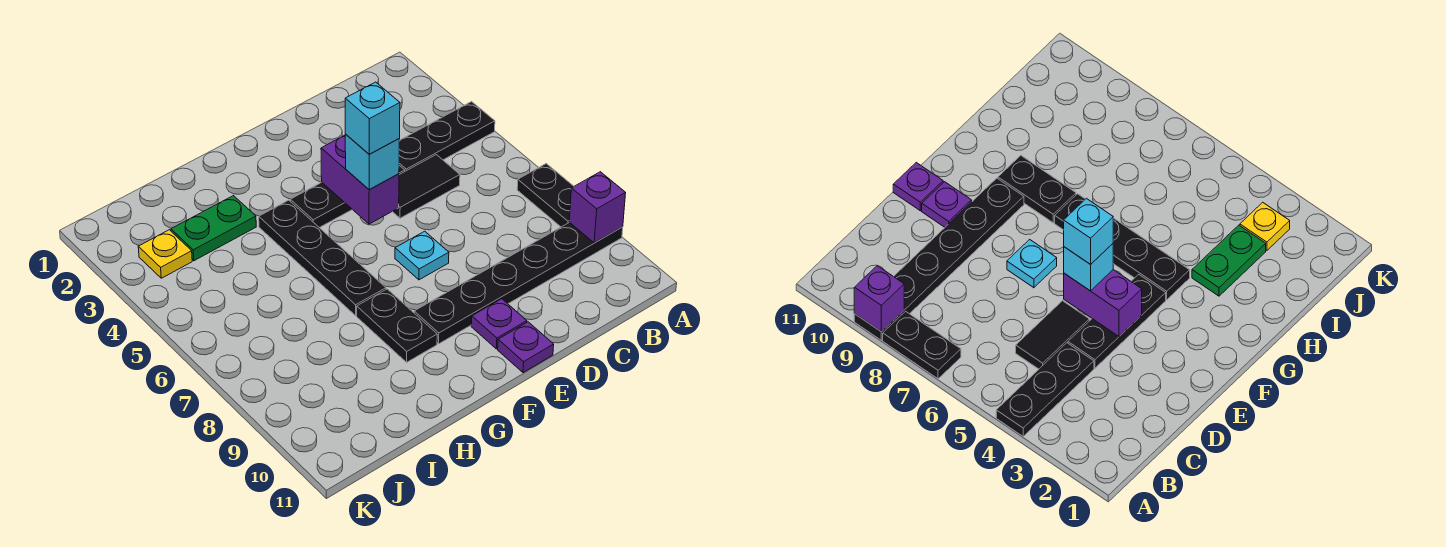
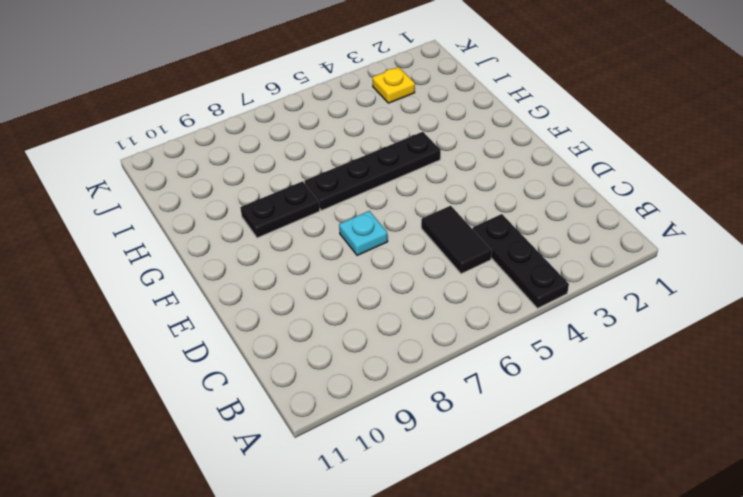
none -> black 1x2 plate [517,164,574,227]
none -> black 1x6 plate [414,222,623,344]
none -> black 1x3 plate [290,165,405,228]

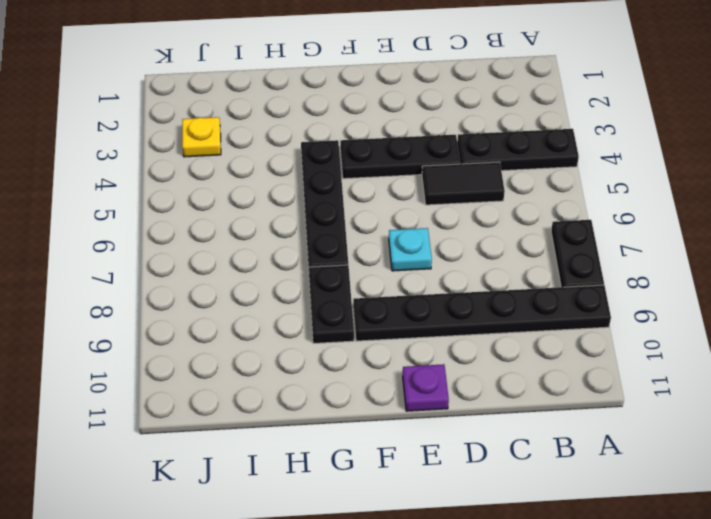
none -> purple 1x1 plate [471,299,527,349]
none -> green 1x2 plate [171,196,256,261]
none -> purple 1x1 brick [569,172,626,243]

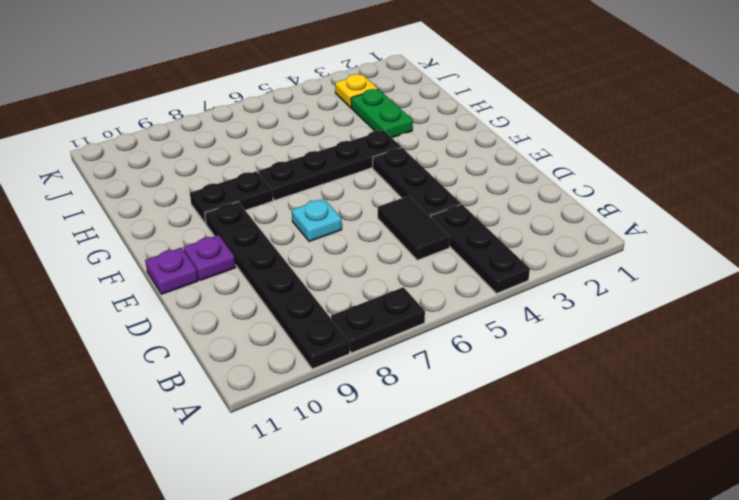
none -> purple 1x1 brick [569,172,626,243]
none -> purple 1x2 brick [321,135,399,224]
none -> cyan 1x1 brick [345,134,400,190]

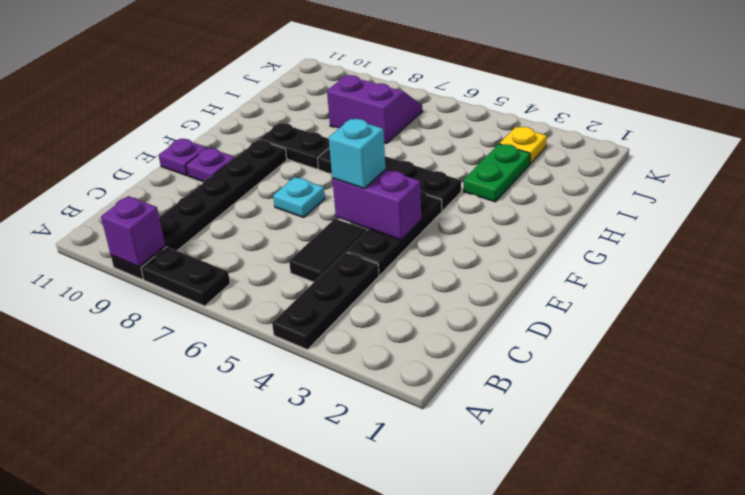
purple 2x2 slope [327,75,422,143] -> none
none -> cyan 1x1 brick [345,82,400,154]

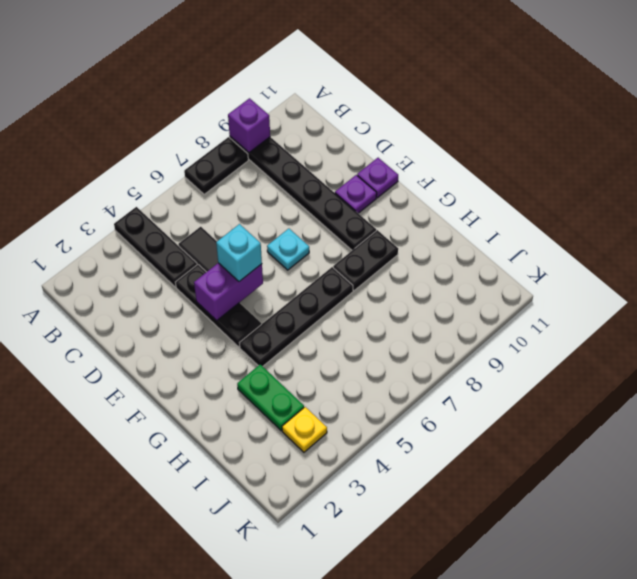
none -> cyan 1x1 brick [345,82,400,154]

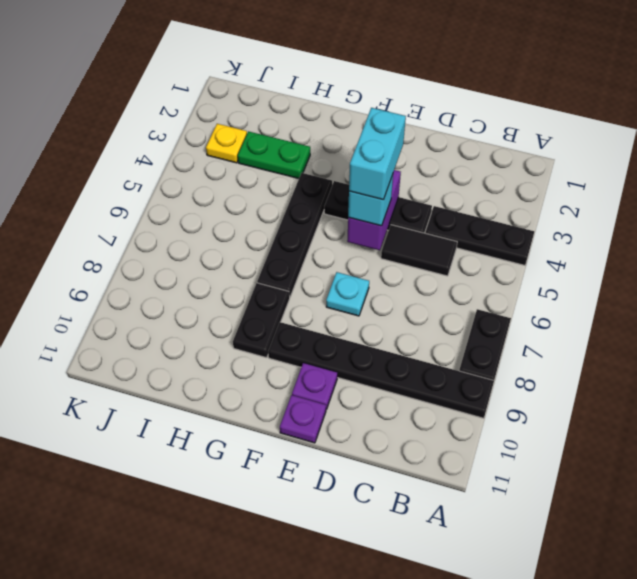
cyan 1x2 brick [349,108,406,200] -> cyan 1x1 brick [345,82,400,154]
none -> purple 1x1 brick [569,172,626,243]

